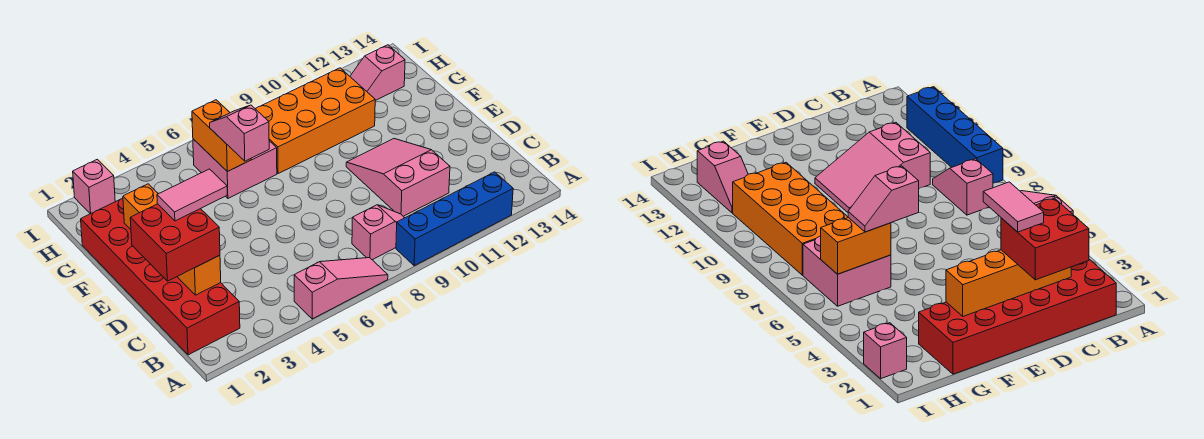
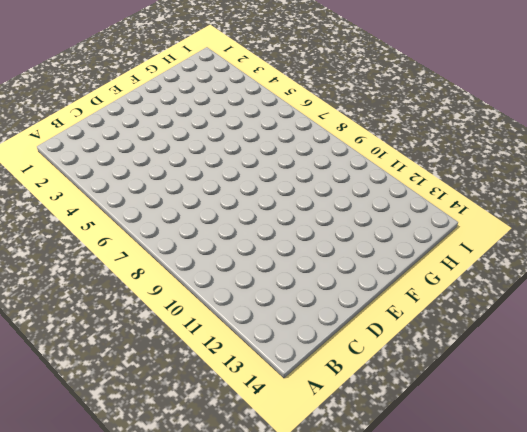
none -> pink 1x3 slope [294,258,388,319]
none -> blue 1x4 brick [396,172,513,266]
none -> red 2x6 brick [81,198,240,355]

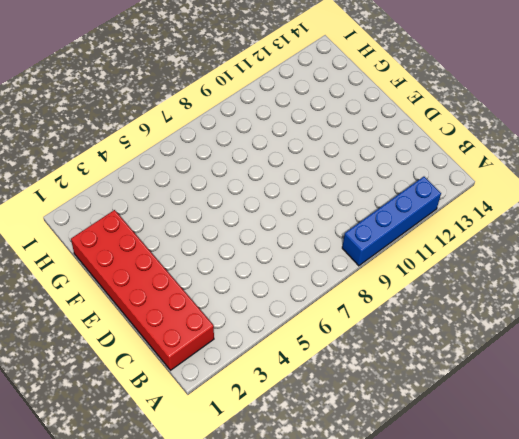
none -> pink 1x3 slope [294,258,388,319]
none -> pink 1x2 slope [352,205,405,260]
none -> pink 2x3 slope [346,139,450,216]

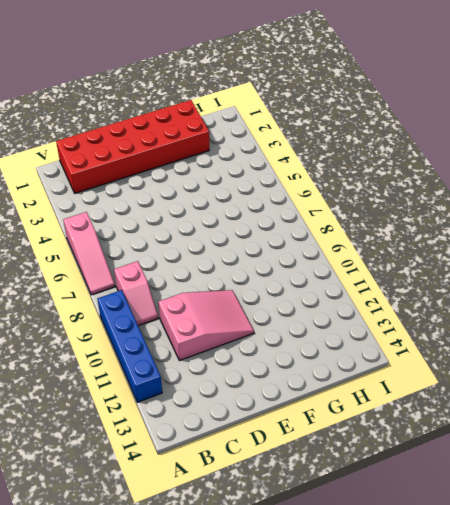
none -> pink 2x2 brick [193,139,277,198]
none -> orange 2x4 brick [256,68,375,174]
none -> pink 1x2 slope [350,45,405,101]

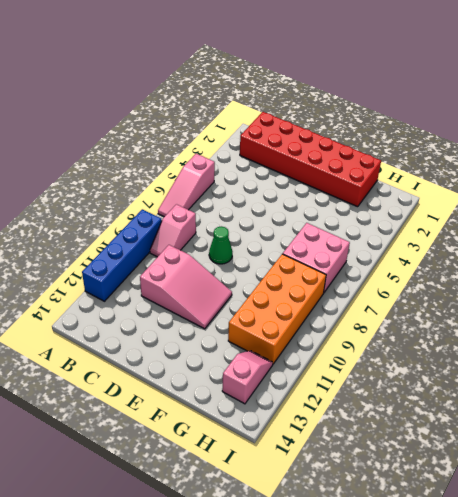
green 1x1 cone [209,226,233,264] -> none
none -> pink 1x1 brick [73,159,115,214]
none -> orange 1x4 brick [123,184,221,295]
none -> orange 1x2 brick [192,100,251,171]

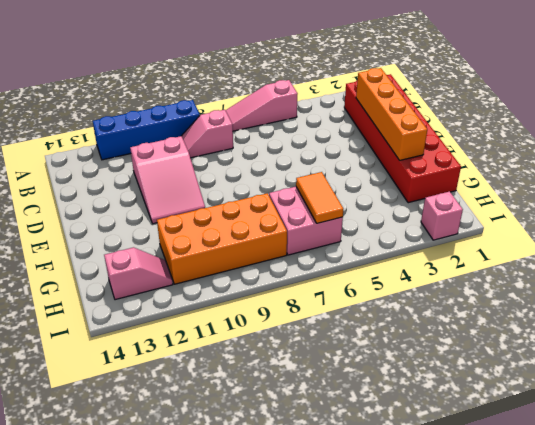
orange 1x2 tile [296,172,343,223] -> orange 1x2 brick [192,100,251,171]
none -> red 2x2 brick [130,204,220,281]
none -> pink 1x2 slope [210,105,269,161]
none -> pink 1x2 tile [157,169,227,221]

